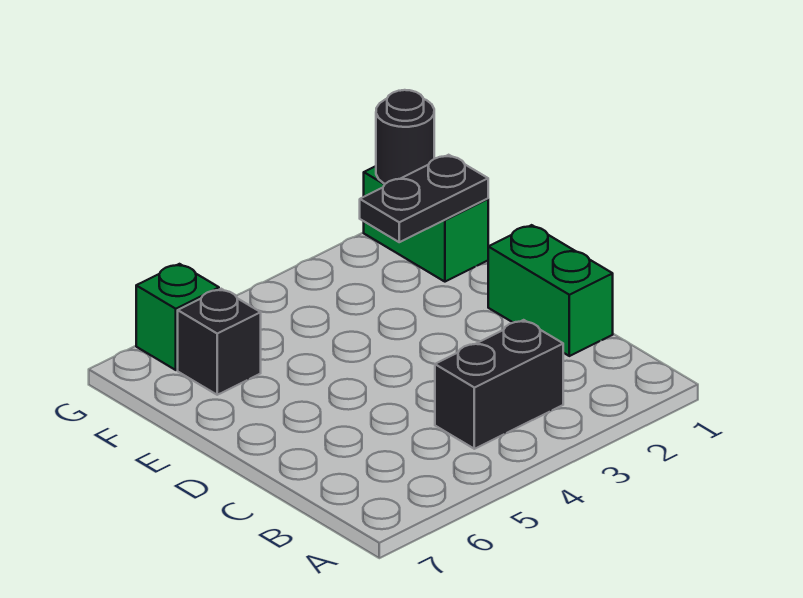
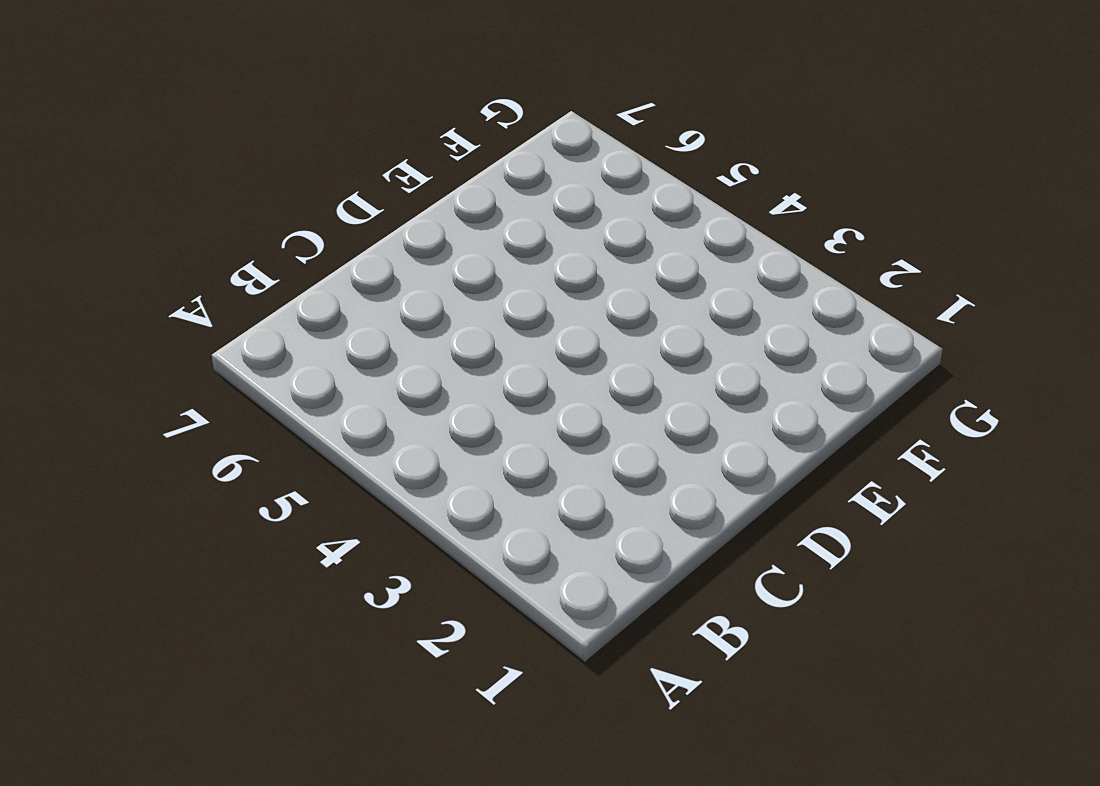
none -> black 1x2 brick [435,320,563,449]
none -> green 1x2 brick [488,225,613,356]

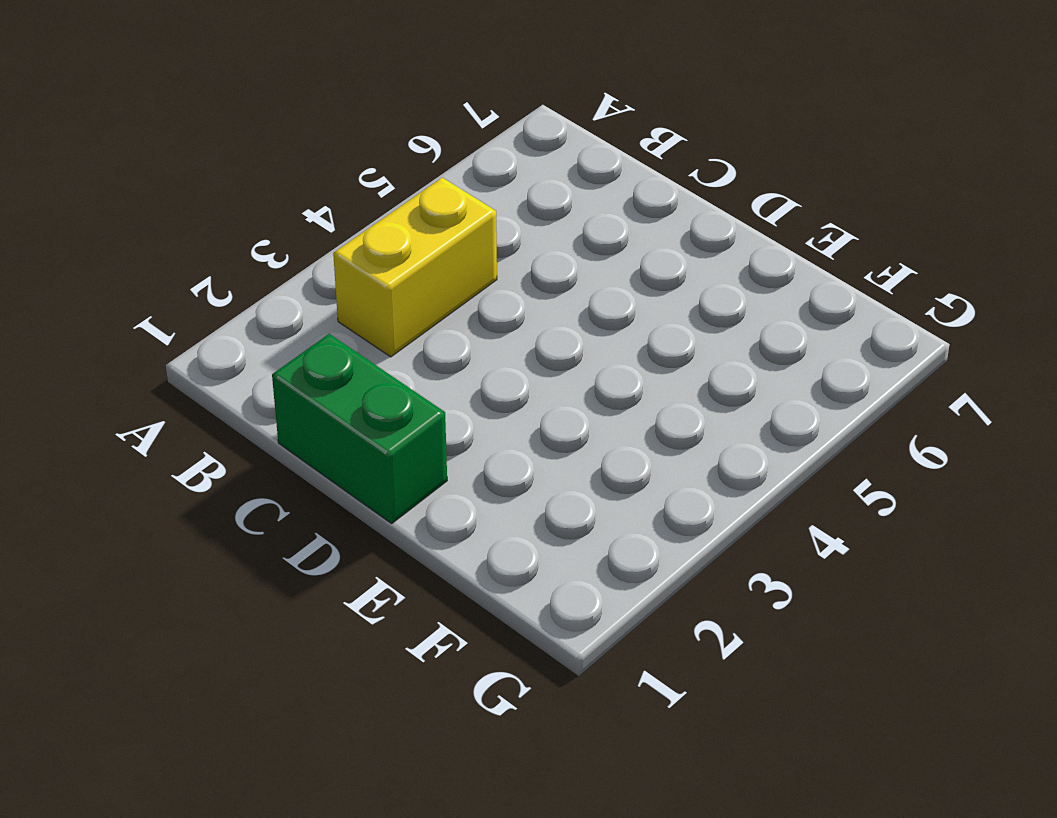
yellow 1x2 brick [333,178,497,357] -> black 1x2 brick [435,320,563,449]
none -> green 1x2 brick [364,166,489,282]
none -> black 1x1 brick [178,289,261,395]

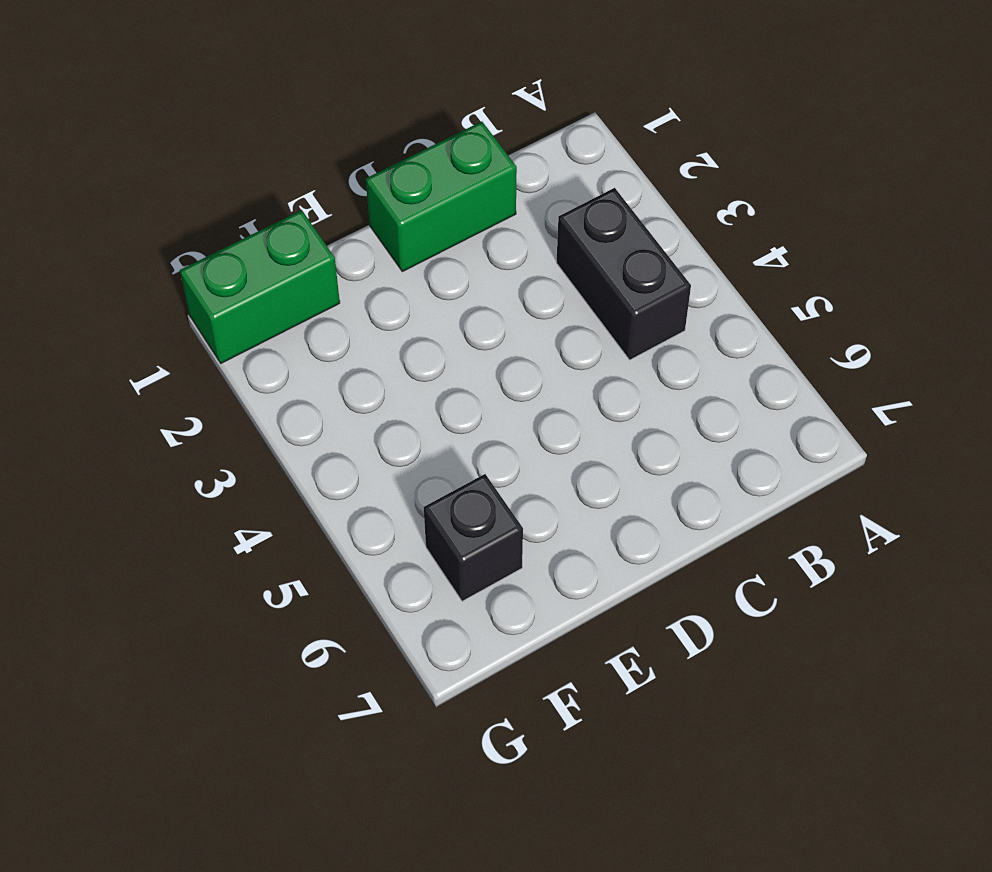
none -> green 1x1 brick [136,264,219,370]
none -> black 1x2 plate [360,155,488,242]

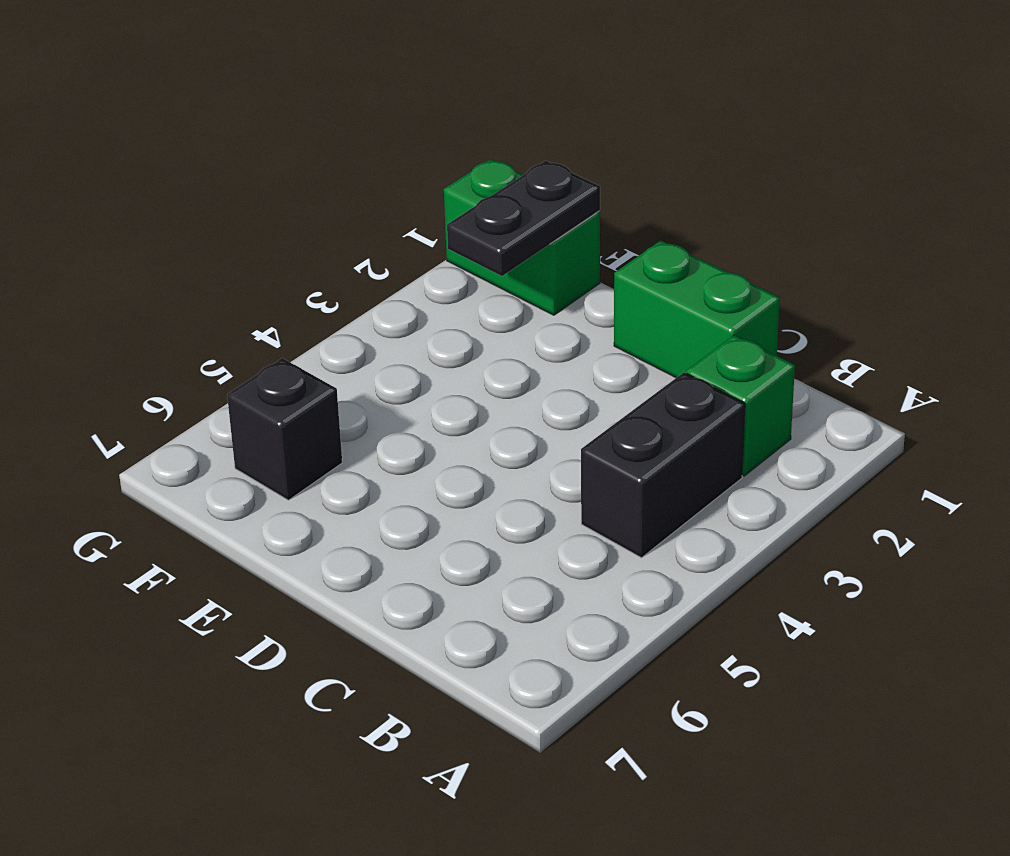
green 1x1 brick [686,335,795,476] -> green 1x1 brick moved to [136,264,219,370]
none -> black 1x1 round brick [376,90,434,184]

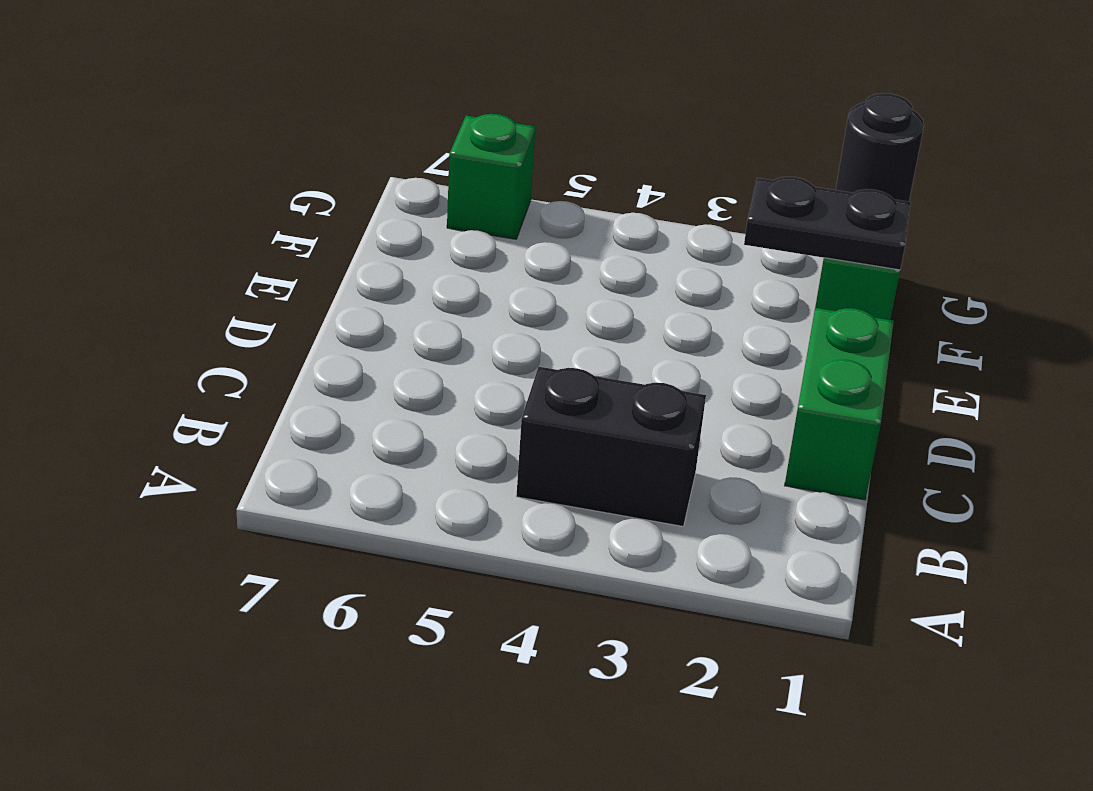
none -> black 1x1 brick [178,289,261,395]

